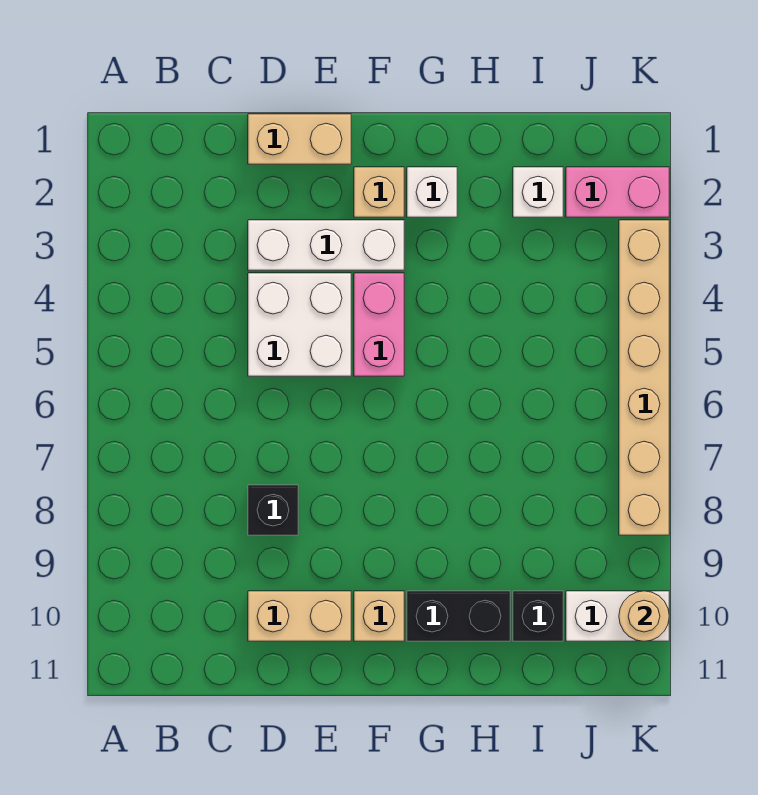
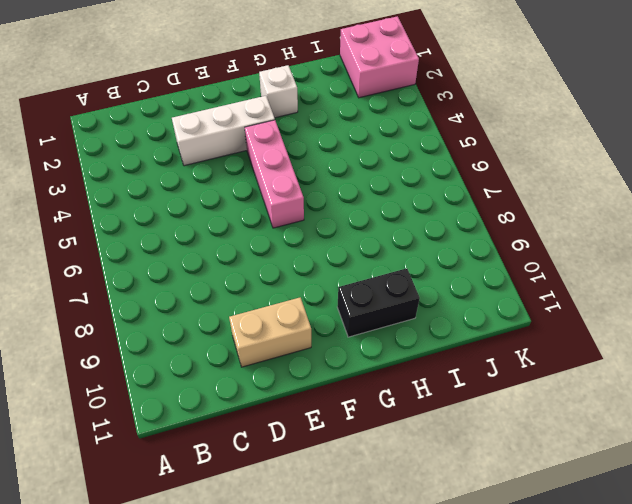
pink 1x3 brick [245,120,304,228] -> pink 1x2 brick [354,273,404,376]
pink 2x2 brick [340,16,419,98] -> pink 1x2 brick [566,167,669,217]
none -> tan 1x2 brick [248,114,351,164]
none -> white 2x2 brick [248,273,351,376]
none -> black 1x1 brick [248,485,298,535]

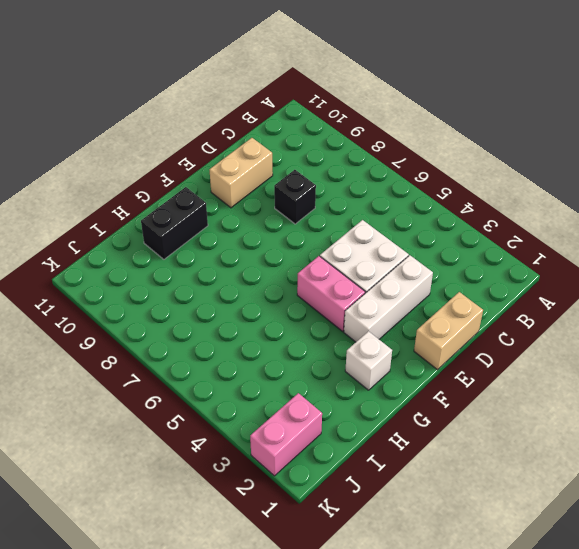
none -> tan 1x1 brick [354,167,404,217]
none -> tan 1x1 brick [354,591,404,641]
none -> white 1x1 brick [513,167,563,217]

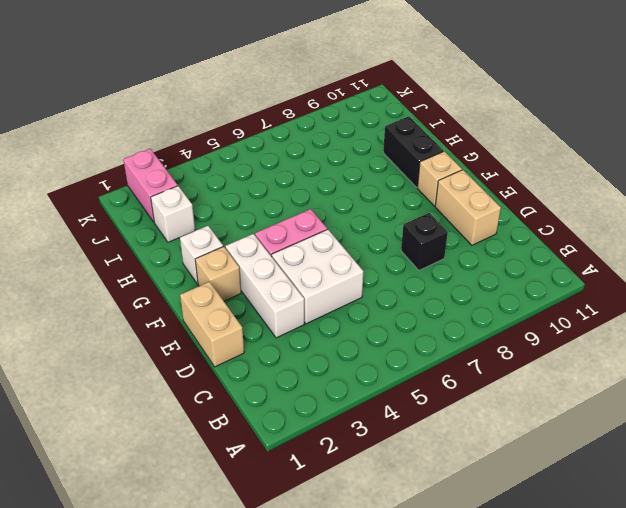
none -> black 1x1 brick [513,591,563,641]
none -> white 1x2 brick [566,591,669,641]
none -> tan 1x6 brick [619,220,669,535]

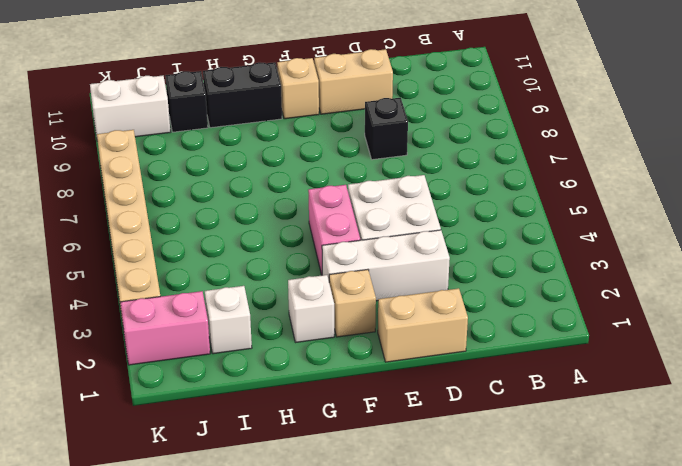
none -> tan 1x1 round brick [619,591,669,641]

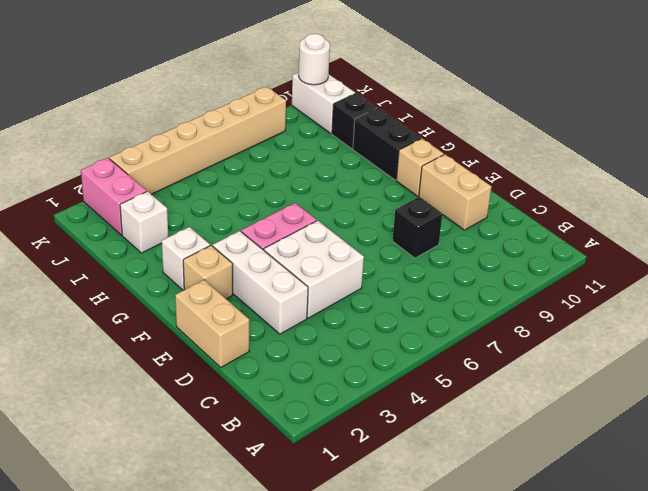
white 1x1 round brick [299,34,330,85] -> tan 1x1 round brick [619,591,669,641]

